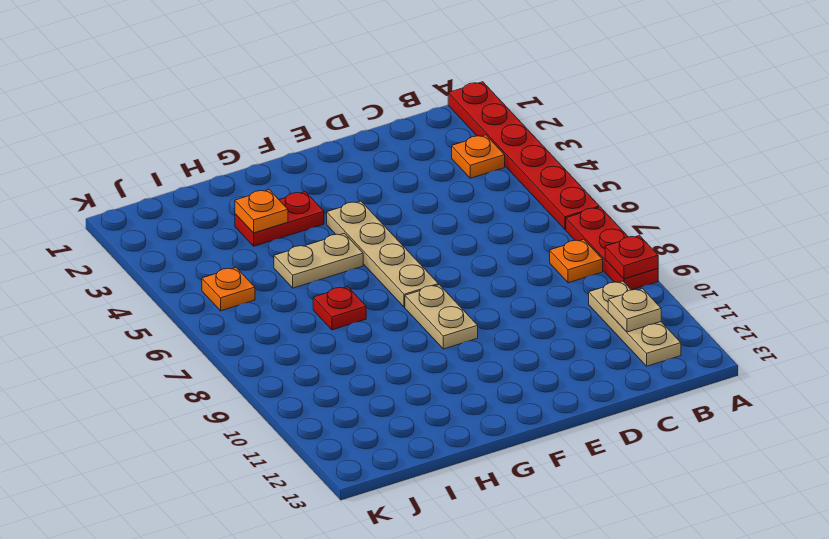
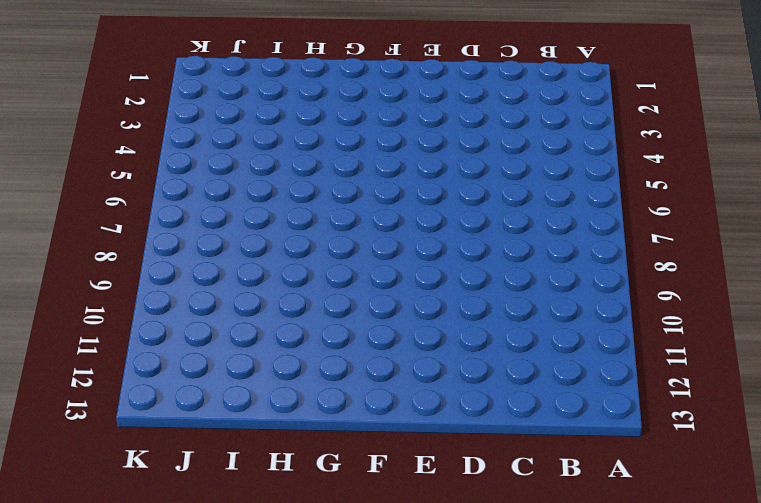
none -> red 1x6 plate [448,82,599,230]
none -> red 1x3 plate [566,207,658,290]
none -> orange 1x1 plate [452,135,505,178]

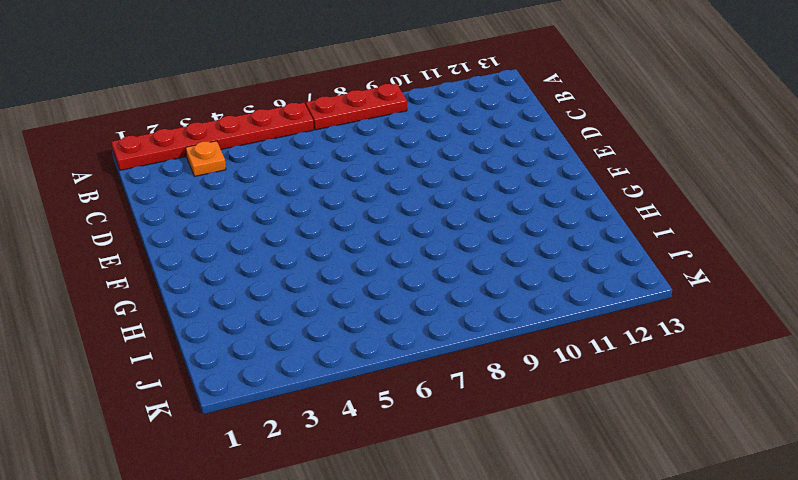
none -> orange 1x1 plate [550,239,603,283]
none -> tan 1x3 plate [589,281,681,366]
none -> tan 1x4 plate [327,201,439,307]

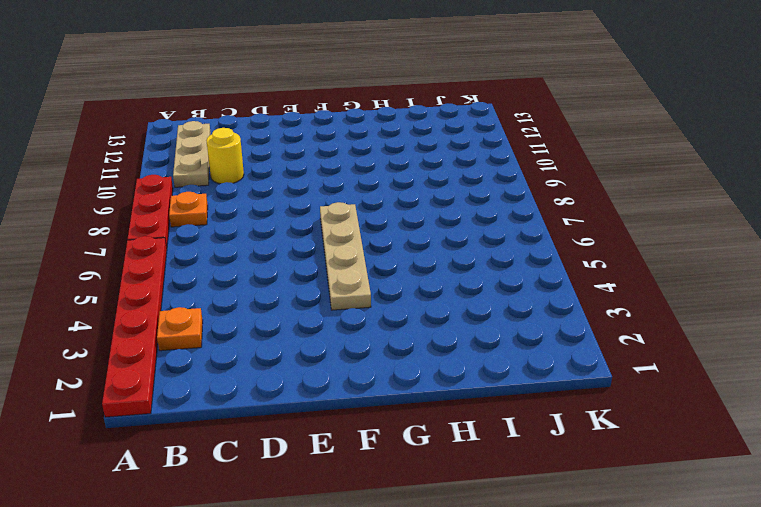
yellow 1x1 round brick [206,128,244,184] -> none
none -> tan 1x2 plate [405,285,478,349]
none -> red 1x2 plate [235,192,324,246]
none -> tan 1x2 plate [274,233,363,288]

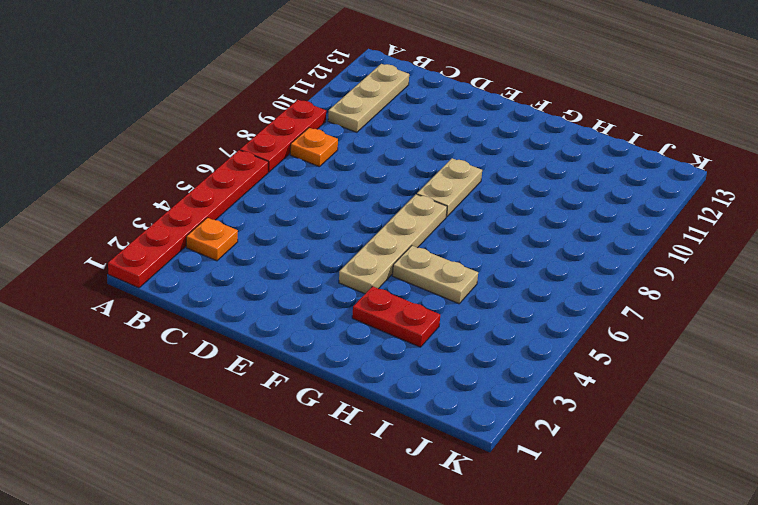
none -> red 1x1 plate [313,287,366,330]
none -> orange 1x1 plate [202,268,255,311]
none -> red 1x1 plate [605,236,658,279]

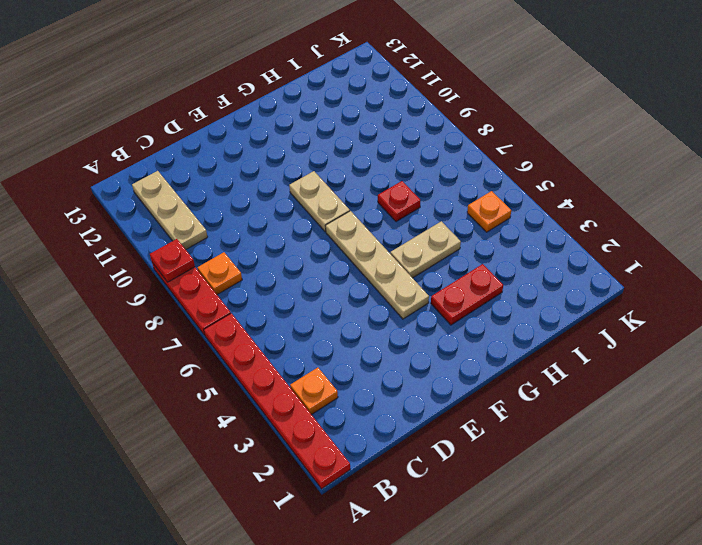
none -> tan 1x1 plate [608,289,661,332]
none -> orange 1x1 plate [235,190,288,233]

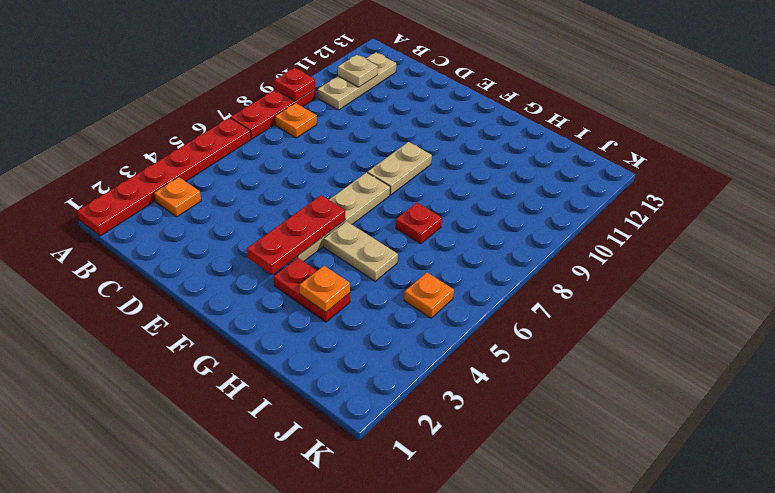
red 1x3 plate [247,195,345,275] -> none

